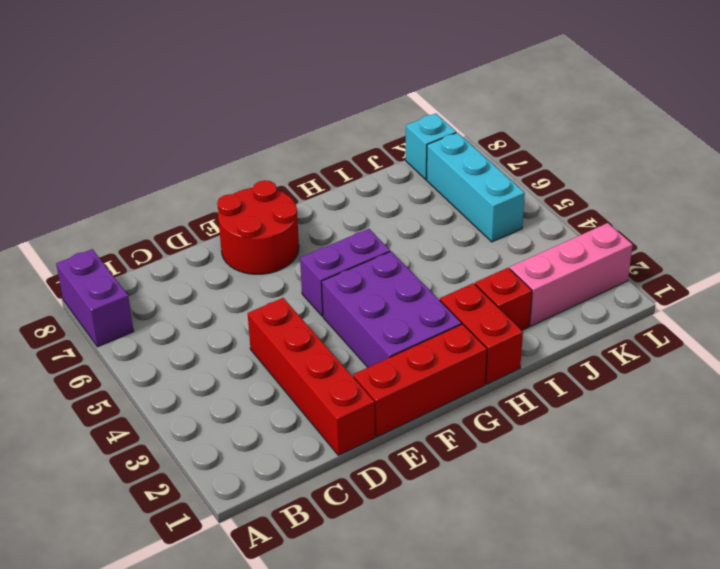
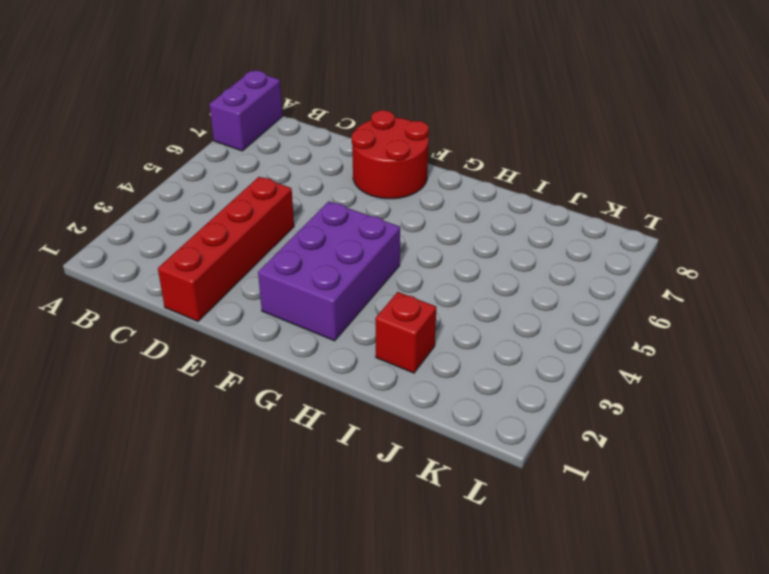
none -> red 1x3 brick [353,324,487,437]
none -> purple 1x2 brick [300,229,390,316]

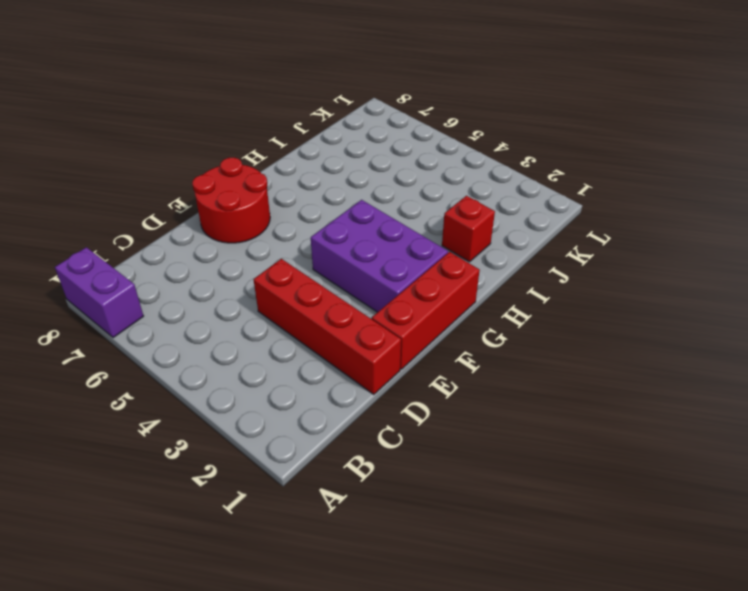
none -> purple 1x2 brick [300,229,390,316]
none -> red 1x2 brick [440,283,523,384]

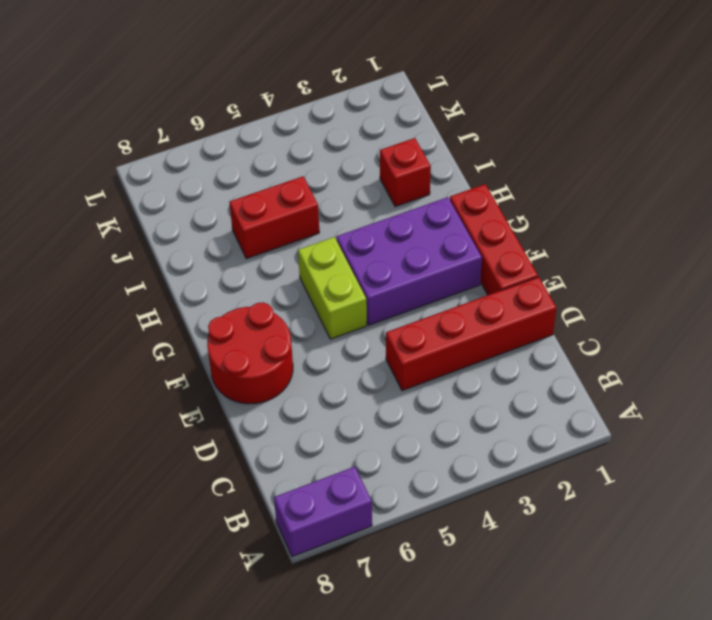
lime 1x2 brick [298,237,367,339] -> purple 1x2 brick [300,229,390,316]
red 1x2 brick [229,176,319,259] -> red 1x2 brick moved to [440,283,523,384]
none -> pink 1x3 brick [510,223,633,326]
none -> cyan 1x3 brick [427,133,525,242]

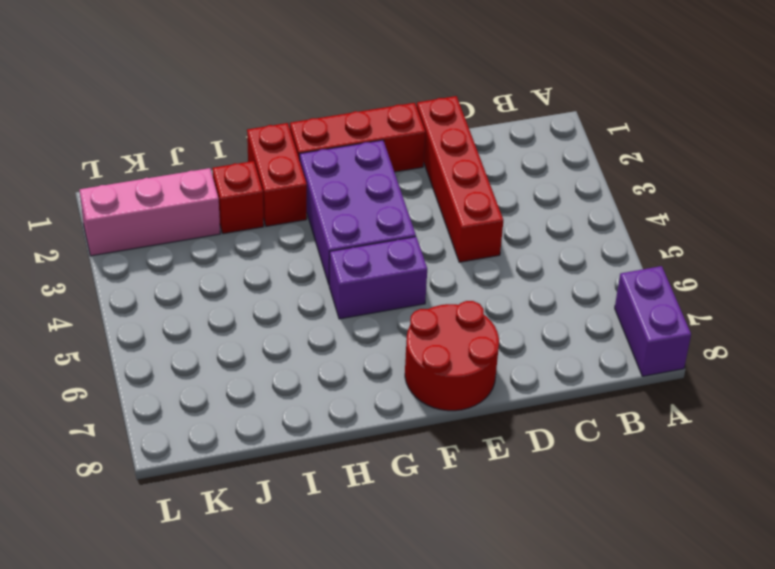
none -> cyan 1x3 brick [427,133,525,242]
none -> cyan 1x1 brick [406,113,456,179]

